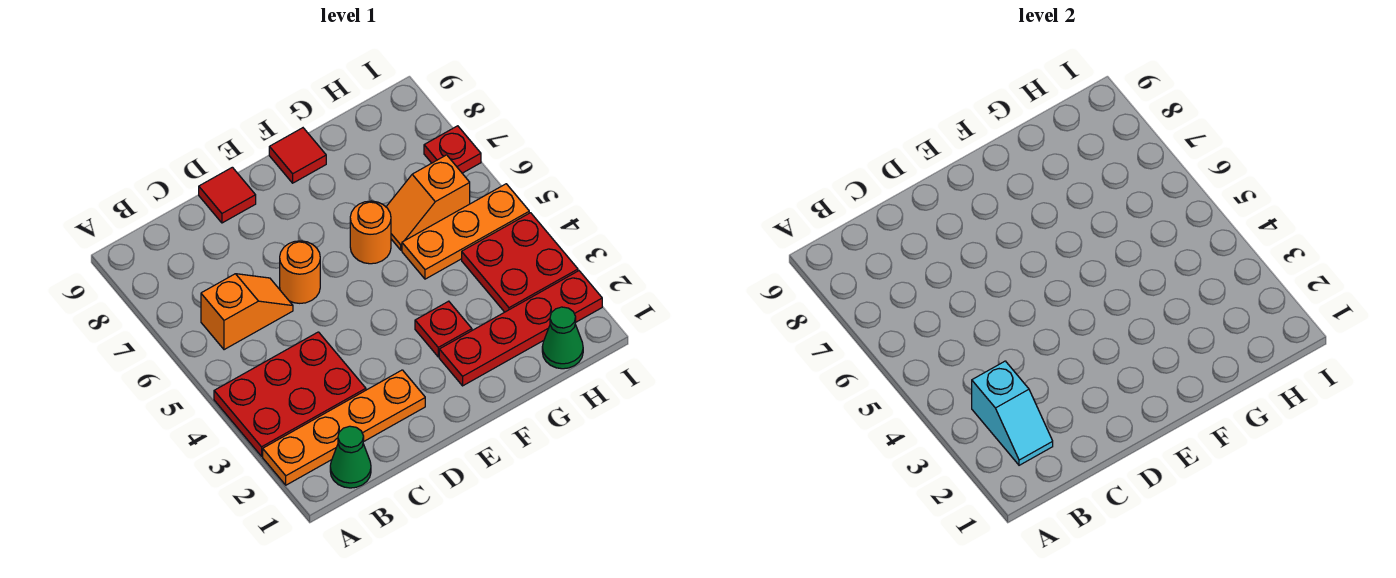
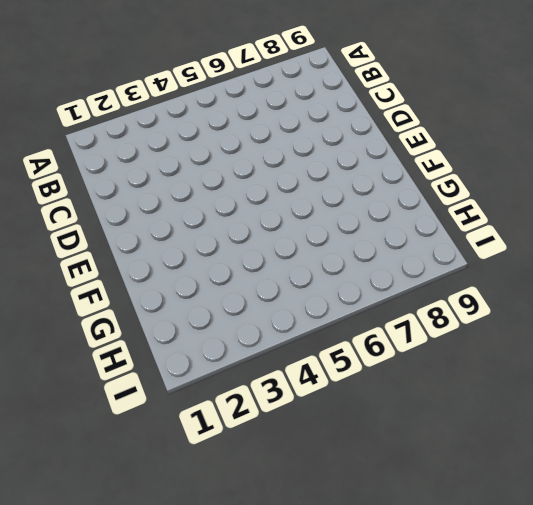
none -> orange 1x4 plate [263,370,425,485]
none -> red 2x3 plate [214,332,366,456]
none -> green 1x1 cone [330,426,371,488]

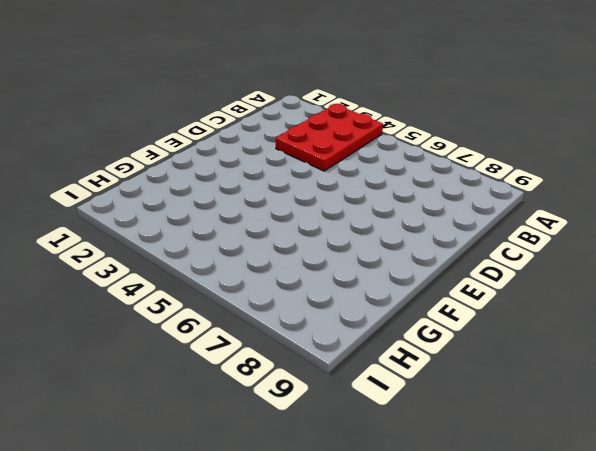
none -> orange 1x4 plate [263,370,425,485]
none -> green 1x1 cone [330,426,371,488]
none -> orange 1x2 slope [201,274,293,350]

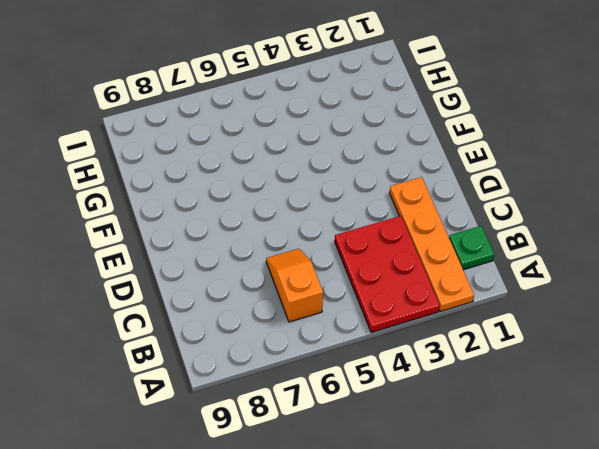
green 1x1 plate [449,226,494,270] -> green 1x1 cone [330,426,371,488]
none -> orange 1x1 round brick [280,241,320,303]
none -> red 1x1 tile [199,167,256,223]
none -> red 1x4 plate [439,271,602,386]

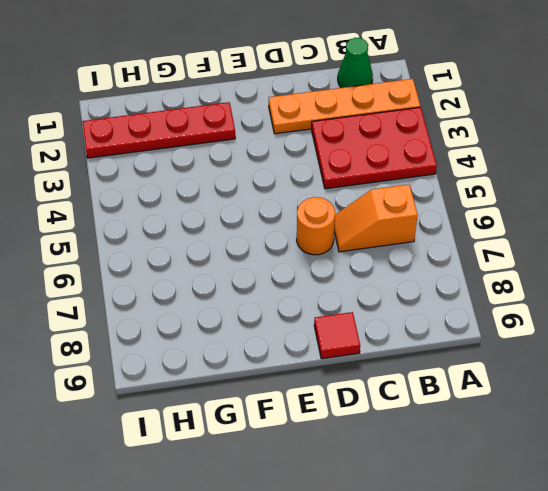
none -> red 1x1 plate [415,301,472,357]
none -> orange 1x1 round brick [350,201,391,264]
none -> red 1x1 tile [269,128,326,183]

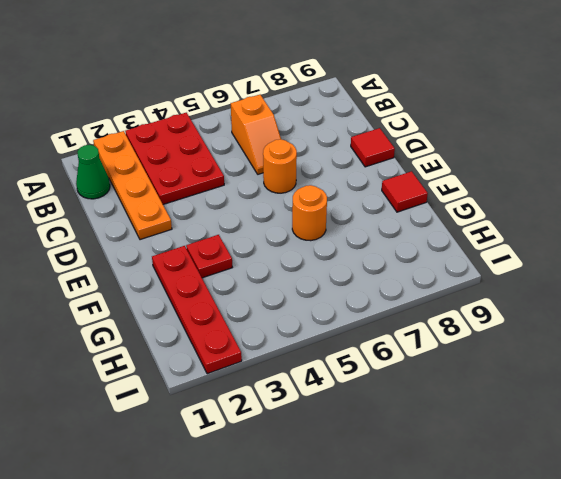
none -> orange 1x3 plate [402,184,529,279]
none -> orange 1x2 slope [386,155,470,250]
none -> green 1x1 cone [542,307,583,369]

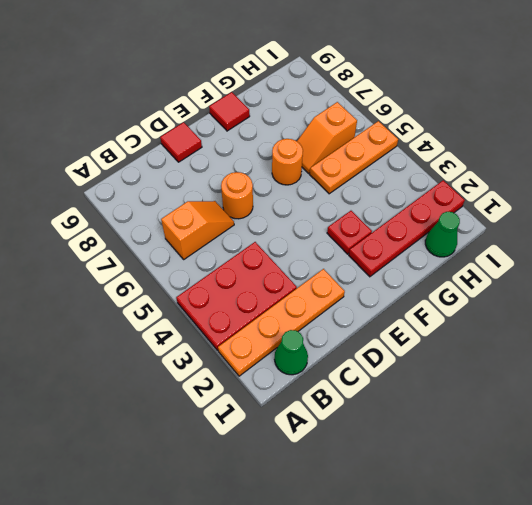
none -> red 2x2 plate [462,213,578,312]
none -> red 1x1 plate [424,126,481,173]
none -> cyan 1x2 slope [972,361,1053,465]

